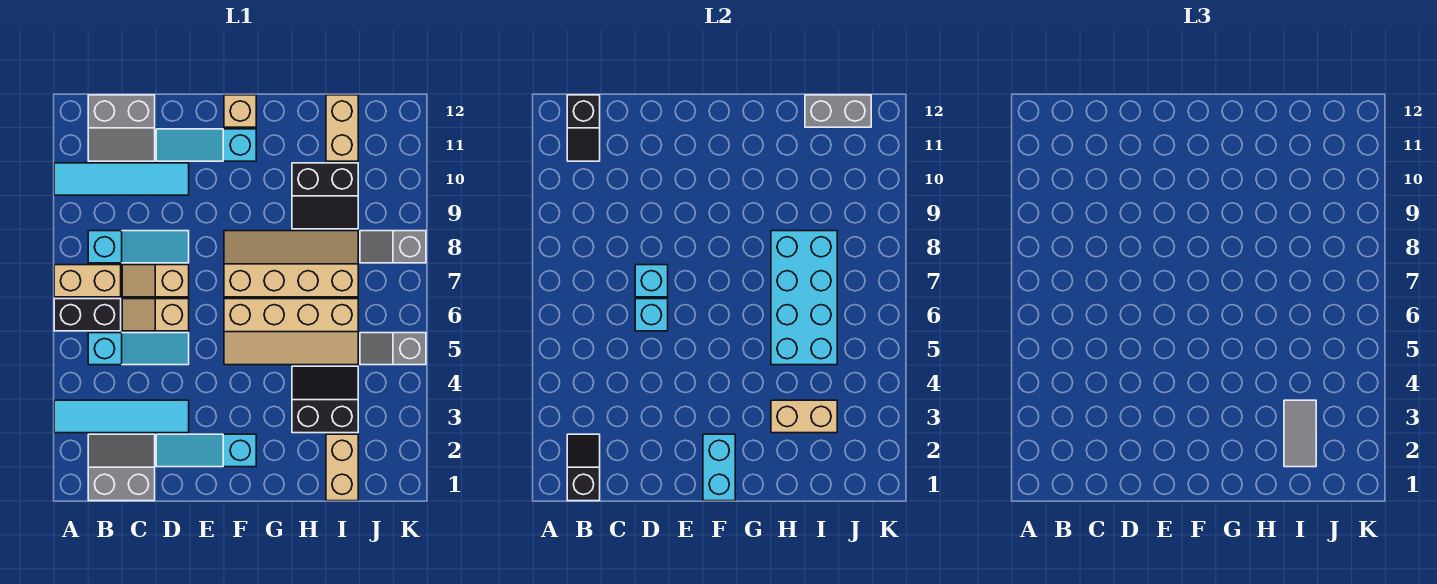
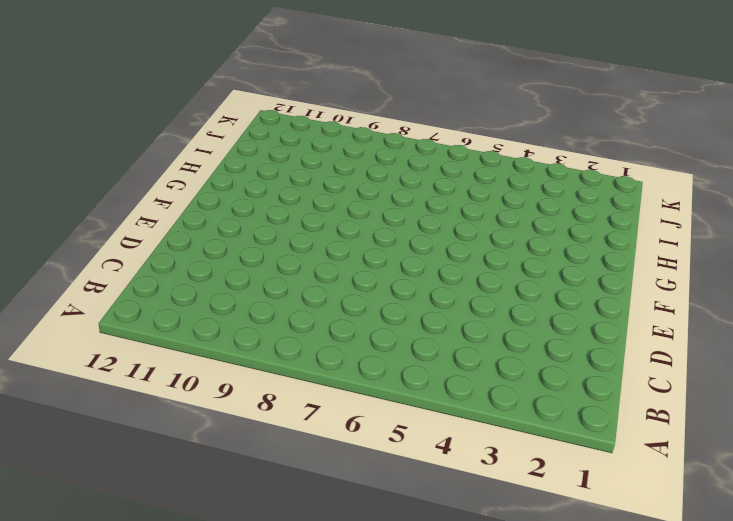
none -> cyan 1x4 tile [54,400,189,433]
none -> black 1x2 brick [54,299,121,331]
none -> tan 1x2 brick [54,265,121,297]
none -> cyan 1x4 tile [54,163,189,195]

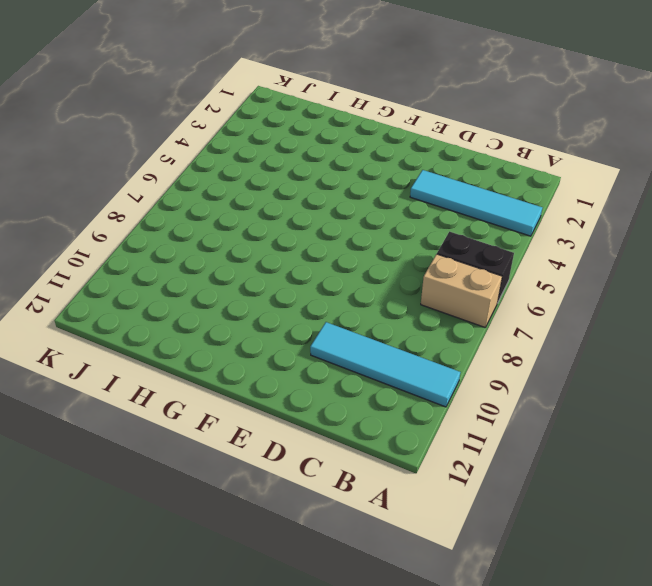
none -> grey 2x2 slope [88,434,155,501]
none -> cyan 1x3 slope [88,333,189,365]
none -> cyan 1x3 slope [88,231,189,263]
none -> grey 2x2 slope [88,95,155,161]

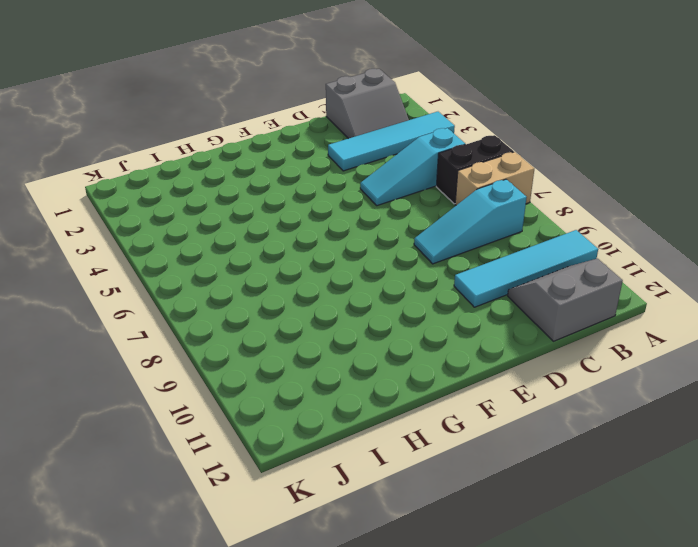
none -> tan 1x2 slope [122,299,189,331]
none -> tan 1x2 slope [122,265,189,297]
none -> cyan 1x3 slope [156,434,256,467]
none -> cyan 1x3 slope [156,129,256,161]

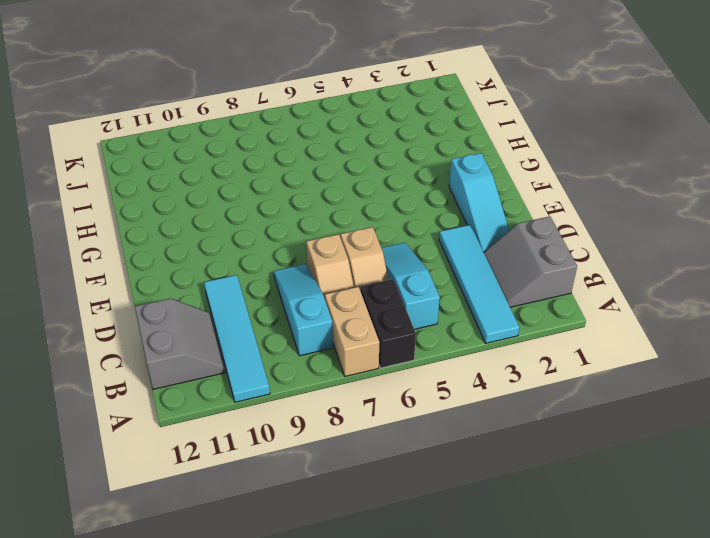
none -> cyan 1x3 slope [156,129,256,161]
none -> tan 2x4 slope [224,299,358,365]
none -> tan 2x4 slope [224,231,358,297]
none -> tan 1x1 brick [224,95,256,127]

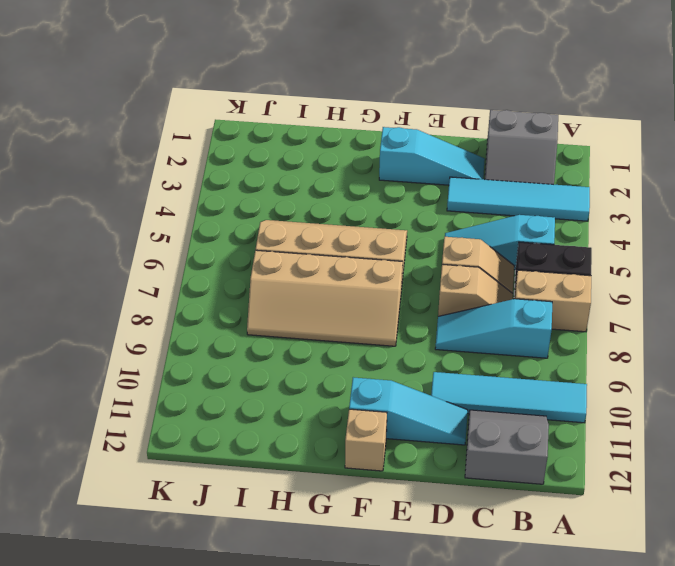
none -> black 2x2 slope [292,366,358,433]
none -> black 2x2 slope [292,163,358,229]
none -> tan 1x2 brick [326,434,358,501]
none -> tan 1x2 brick [326,95,358,161]

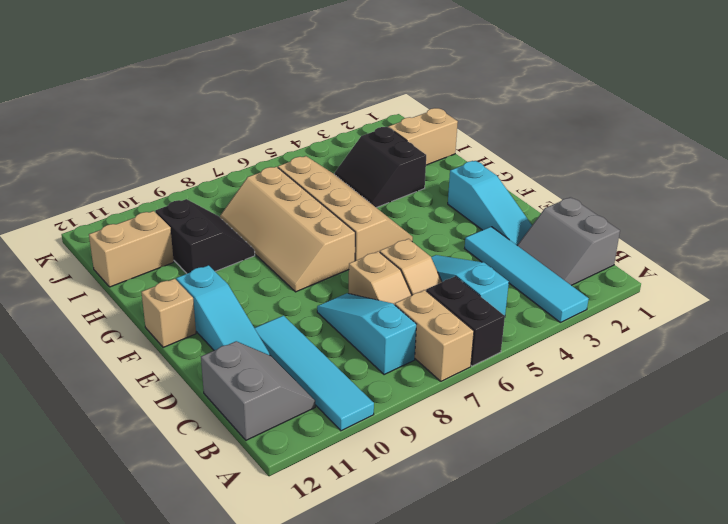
none -> grey 1x2 slope [360,333,426,365]
none -> grey 1x2 slope [360,231,426,263]
none -> black 1x2 slope [567,434,600,501]
none -> black 1x2 slope [567,95,600,161]

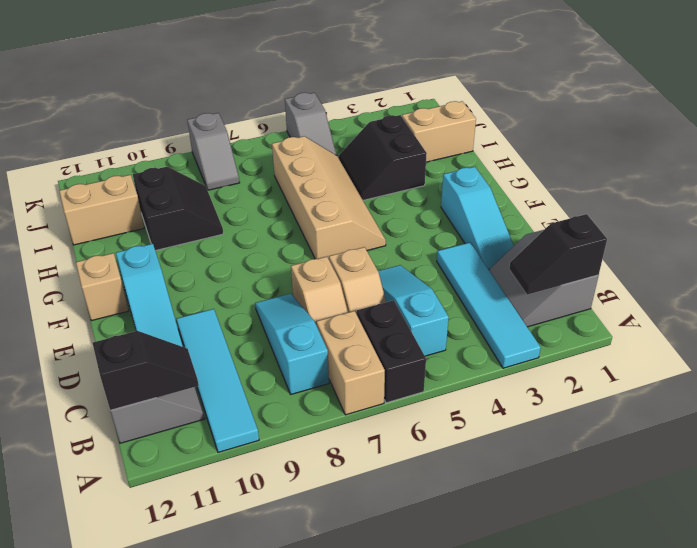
none -> tan 2x4 slope [224,231,358,297]
none -> cyan 1x1 brick [635,299,668,331]
none -> cyan 1x1 brick [635,265,668,297]
none -> cyan 1x2 brick [703,434,735,501]

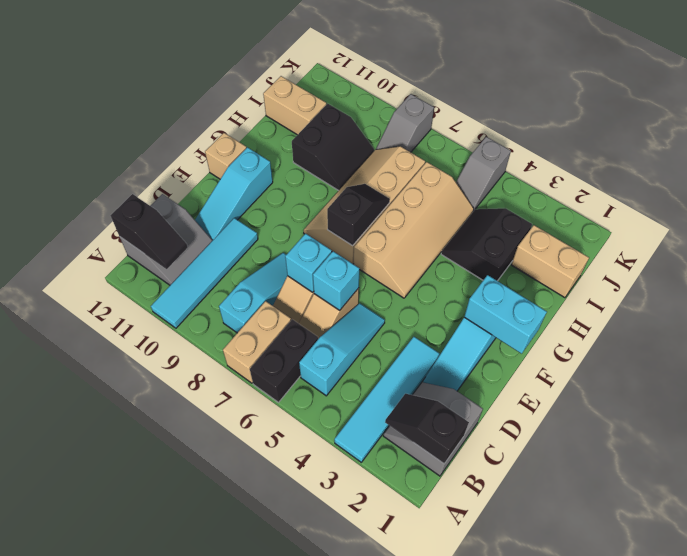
black 1x2 slope [327,184,390,246] -> none
none -> tan 1x2 brick [771,400,837,433]
none -> cyan 2x4 brick [771,231,837,365]
none -> grey 1x2 brick [805,95,871,127]
none -> grey 1x2 tile [1284,400,1316,467]

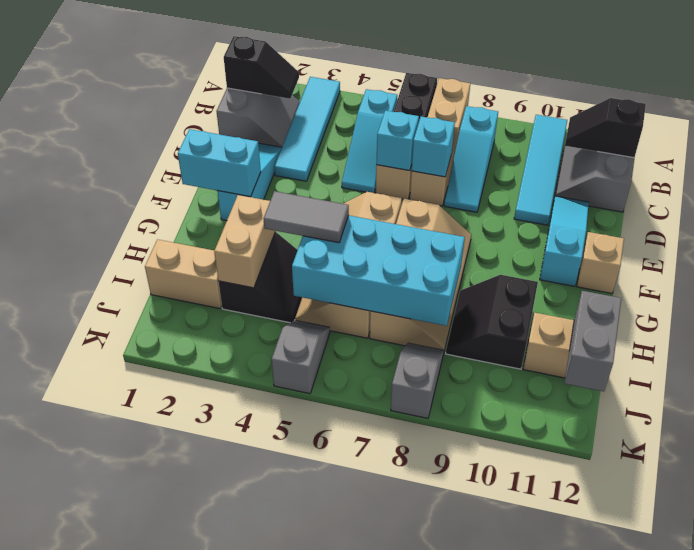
grey 1x2 tile [264,191,349,243] -> grey 1x2 tile moved to [1284,400,1316,467]

